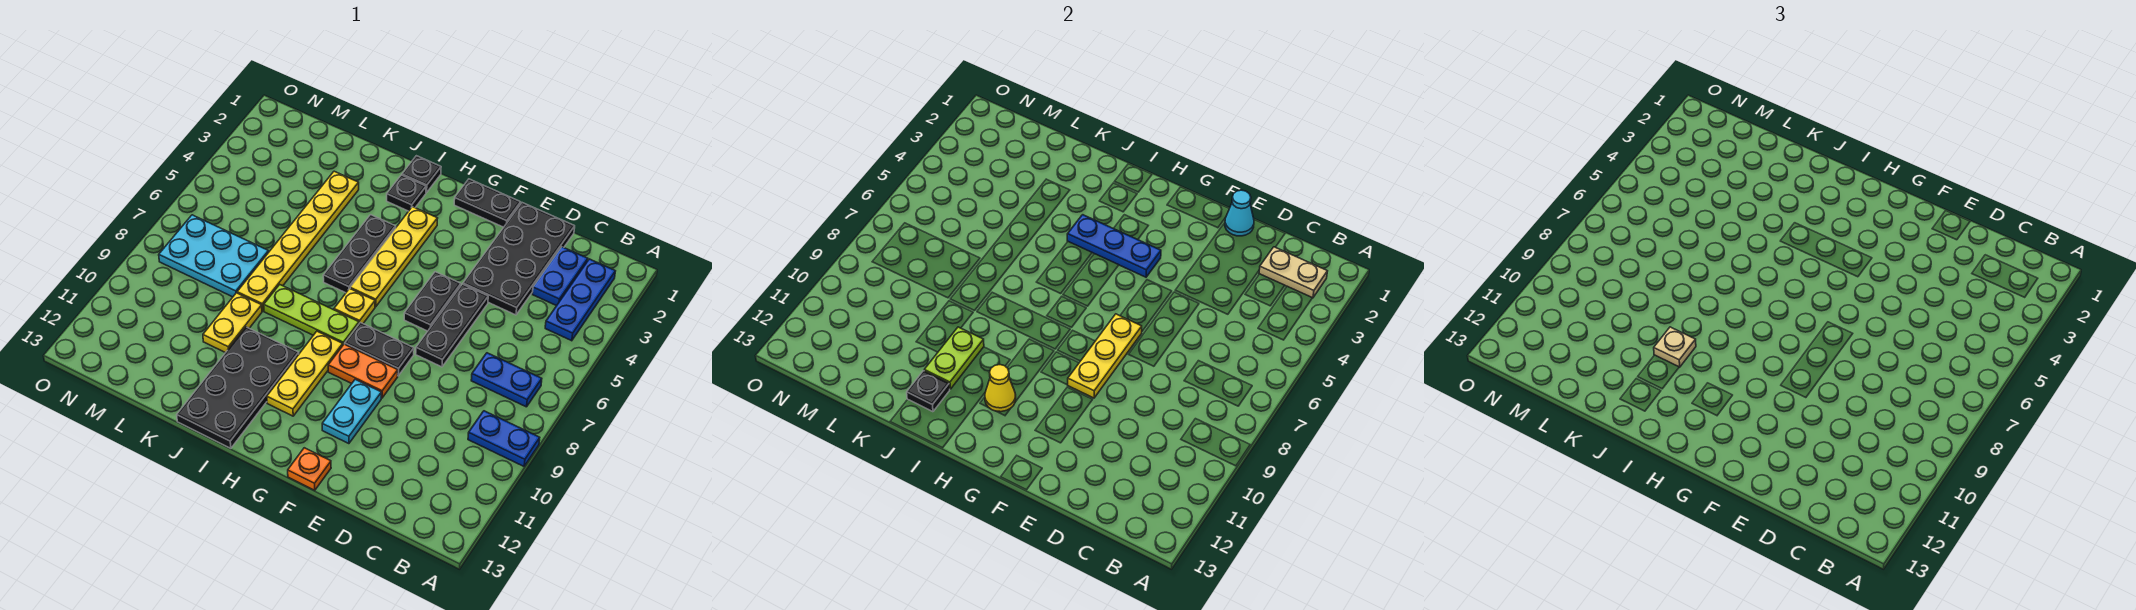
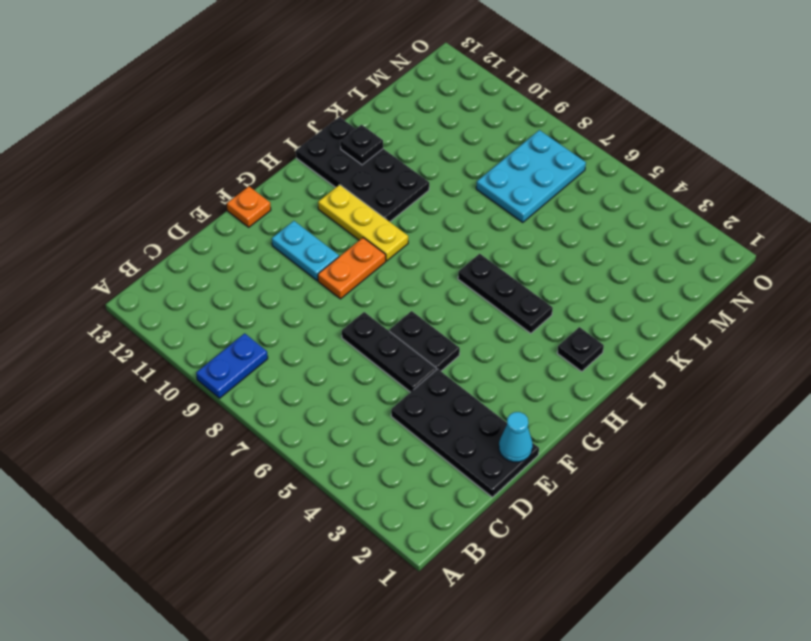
none -> blue 1x3 plate [545,259,615,341]
none -> blue 1x2 plate [471,353,542,407]
none -> blue 1x2 plate [532,247,588,306]
none -> black 1x2 plate [454,179,521,227]

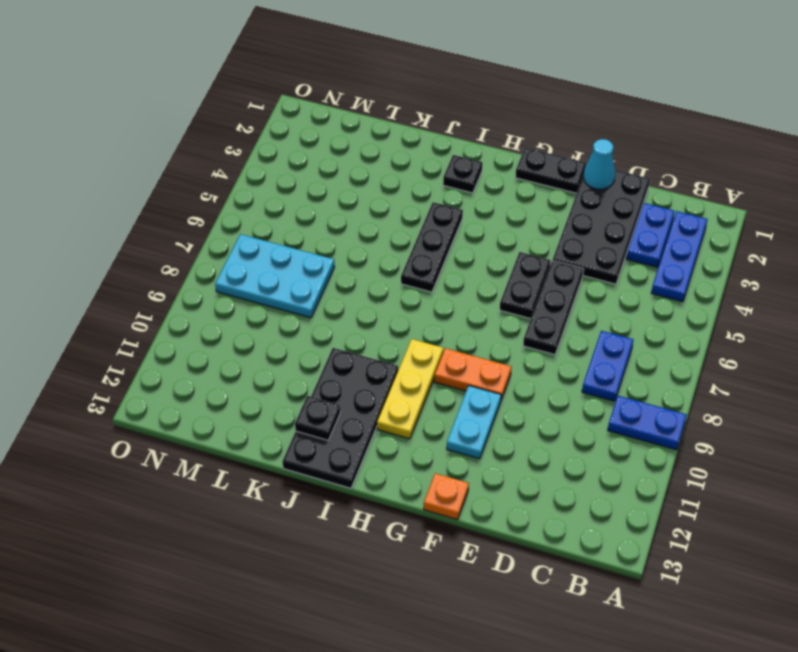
blue 1x2 plate [582,331,633,401] -> blue 1x2 plate turned to [471,353,542,407]
none -> black 1x2 plate [345,323,414,376]
none -> yellow 1x4 plate [350,207,438,307]
none -> yellow 1x1 plate [334,289,375,323]
none -> lime 1x3 plate [264,285,359,345]

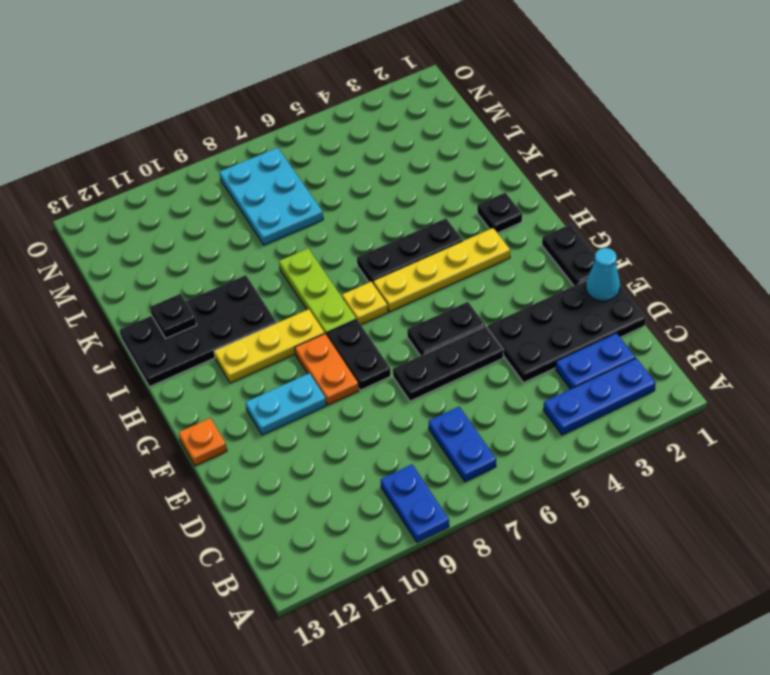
none -> black 1x1 plate [402,156,441,193]
none -> yellow 1x6 plate [237,171,359,311]
none -> yellow 1x2 plate [203,293,262,353]
none -> tan 1x2 plate [1259,247,1327,298]

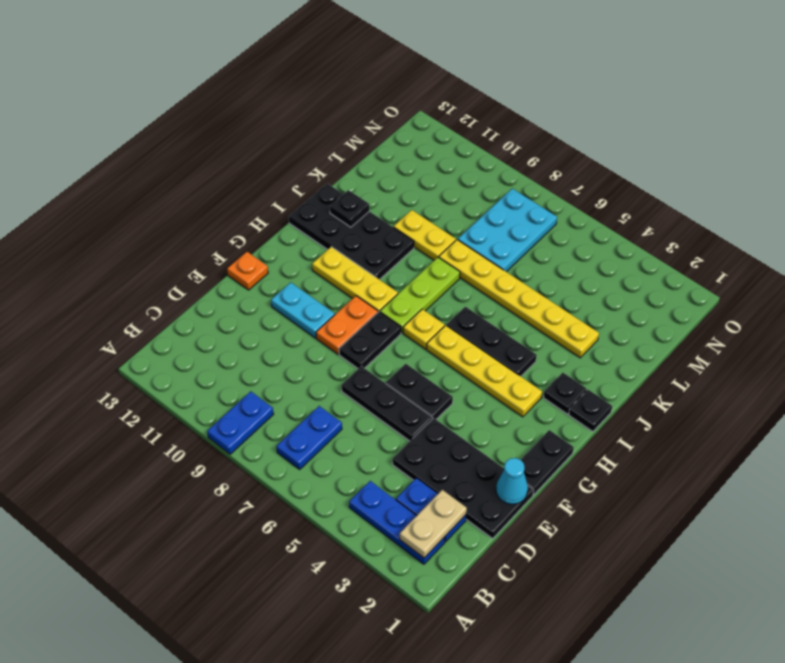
none -> yellow 1x3 plate [1068,314,1142,398]
none -> blue 1x3 plate [1067,215,1161,277]
none -> yellow 1x1 cone [985,365,1016,412]
none -> lime 1x2 plate [924,327,984,389]

